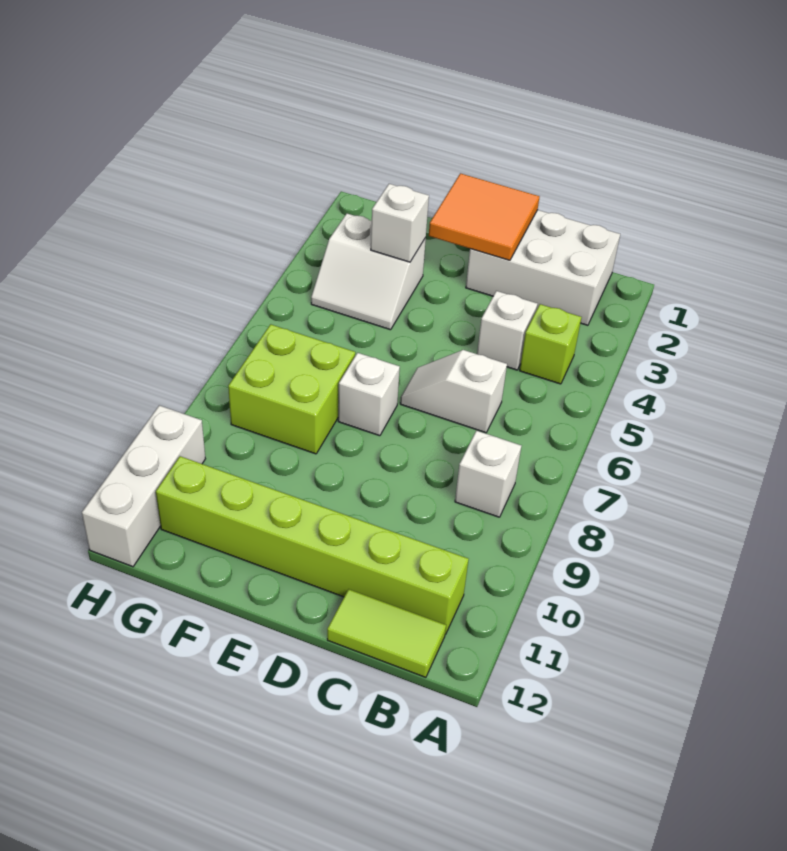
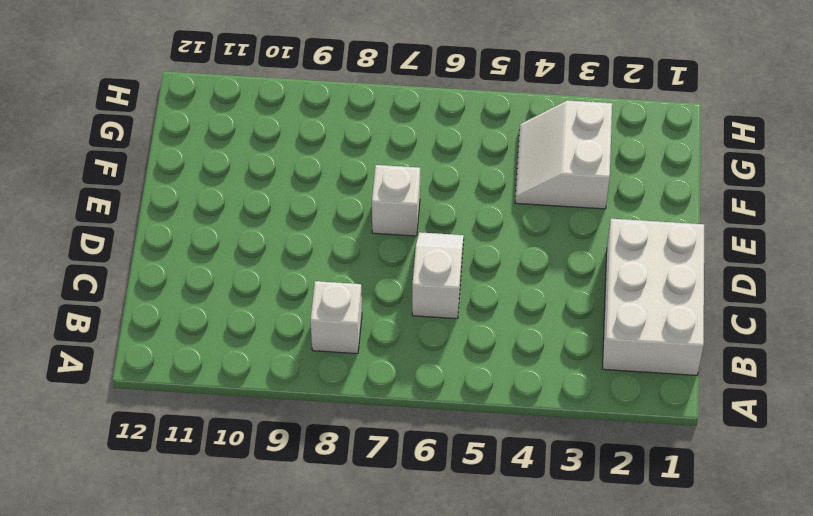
none -> lime 1x1 brick [520,304,582,384]
none -> lime 1x6 brick [156,456,469,634]
none -> lime 1x2 tile [327,589,446,677]

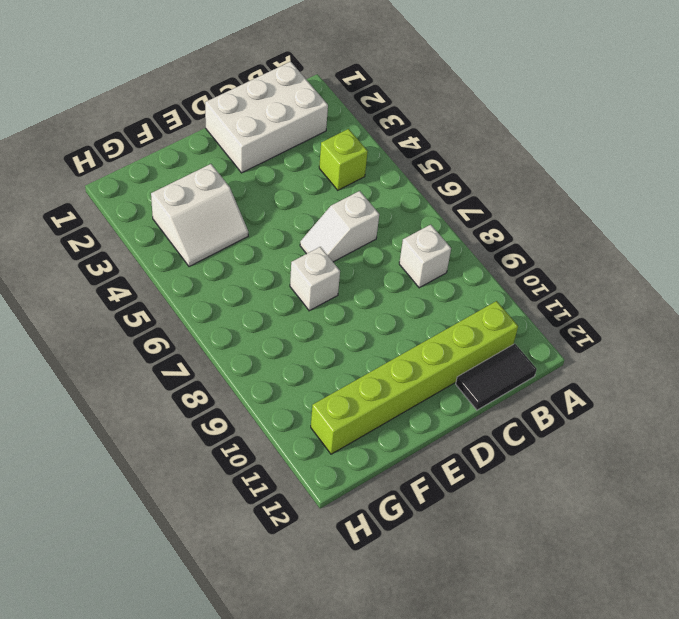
black 1x2 tile [456,344,537,410] -> lime 1x2 tile [327,589,446,677]
none -> white 1x1 brick [477,291,537,370]
none -> lime 2x2 brick [228,324,355,454]
none -> white 1x3 brick [82,405,205,567]

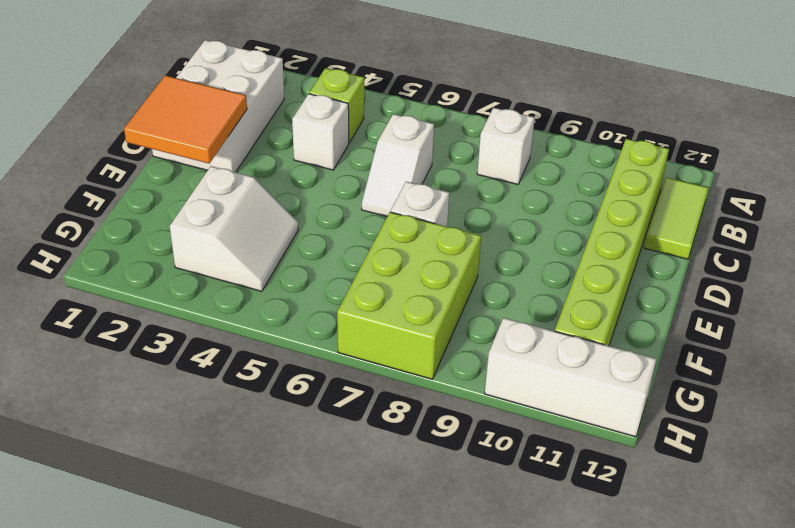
lime 2x3 brick [337,212,481,379] -> lime 2x2 brick [228,324,355,454]
none -> white 1x1 brick [371,184,429,262]

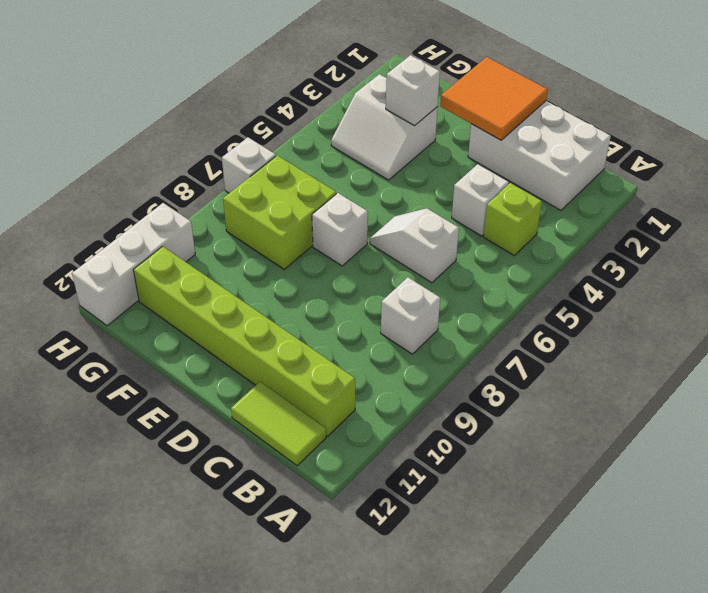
white 1x1 brick [222,137,276,193] -> none

